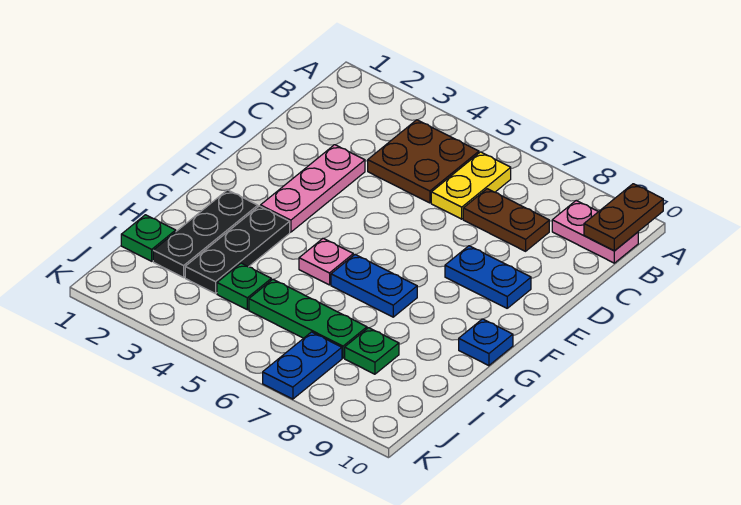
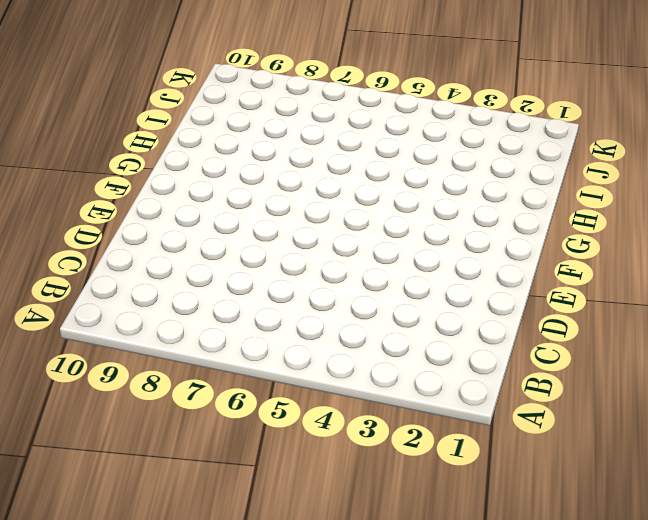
none -> brown 2x2 plate [368,120,479,203]
none -> yellow 1x2 plate [431,152,511,219]
none -> pink 1x2 plate [552,201,638,263]

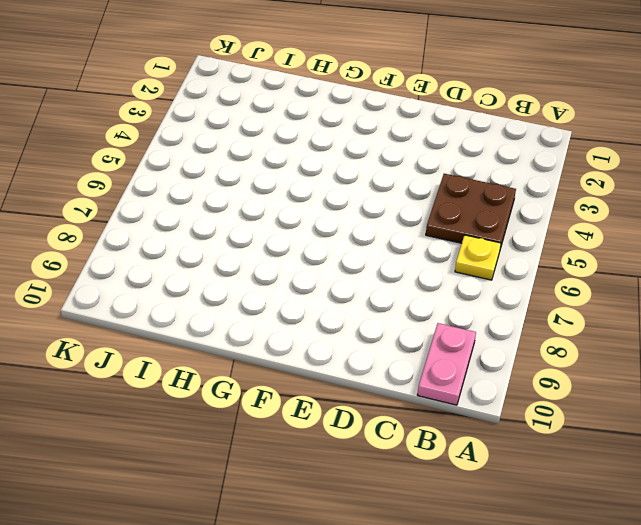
yellow 1x1 plate [455,235,501,280] -> yellow 1x2 plate [431,152,511,219]
none -> brown 1x2 plate [463,189,549,251]
none -> pink 1x3 plate [261,145,365,232]
none -> blue 1x2 plate [445,246,531,308]

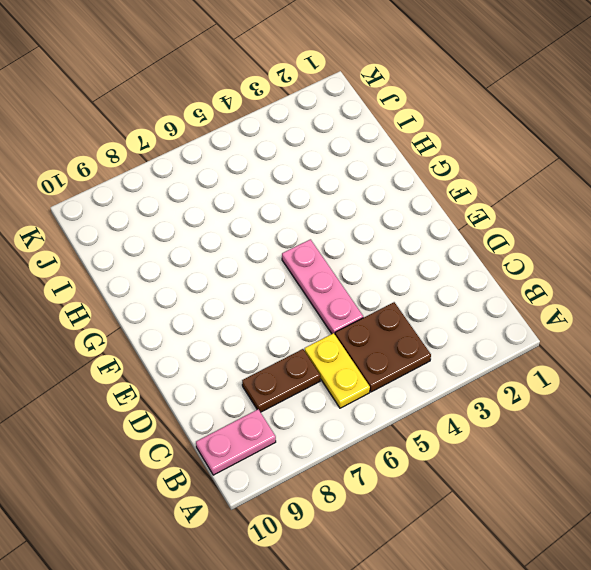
pink 1x3 plate [282,239,363,334] -> pink 1x3 plate moved to [261,145,365,232]
none -> blue 1x2 plate [445,246,531,308]
none -> black 1x3 plate [153,190,258,277]
none -> black 1x3 plate [185,206,290,294]

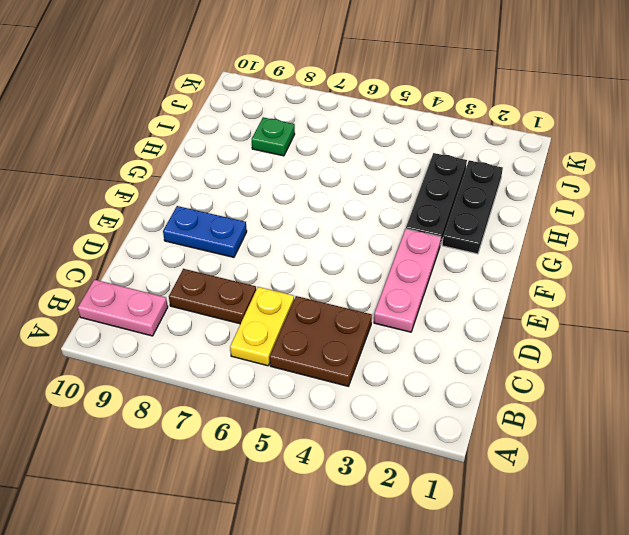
none -> pink 1x1 plate [299,238,353,285]
none -> blue 1x2 plate [331,255,417,317]
none -> blue 1x1 plate [459,319,513,366]

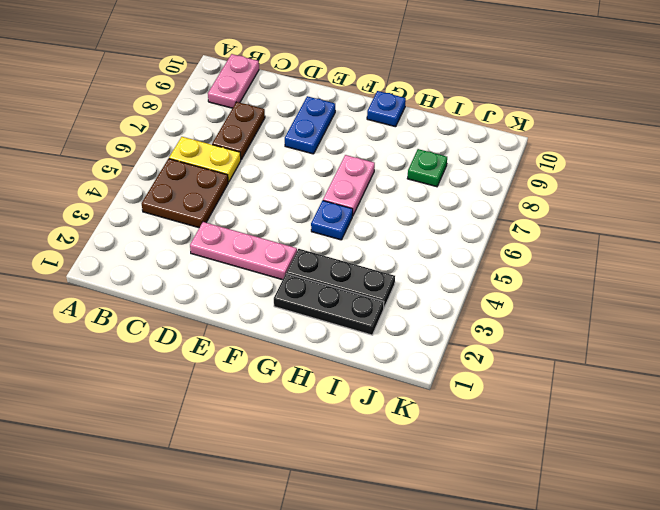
blue 1x1 plate [311,201,353,240] -> pink 1x1 plate [299,238,353,285]
pink 1x2 plate [323,155,375,216] -> blue 1x2 plate [331,255,417,317]
none -> green 1x1 plate [121,215,176,261]
none -> green 1x1 plate [217,263,271,310]
none -> green 1x3 plate [249,279,367,358]

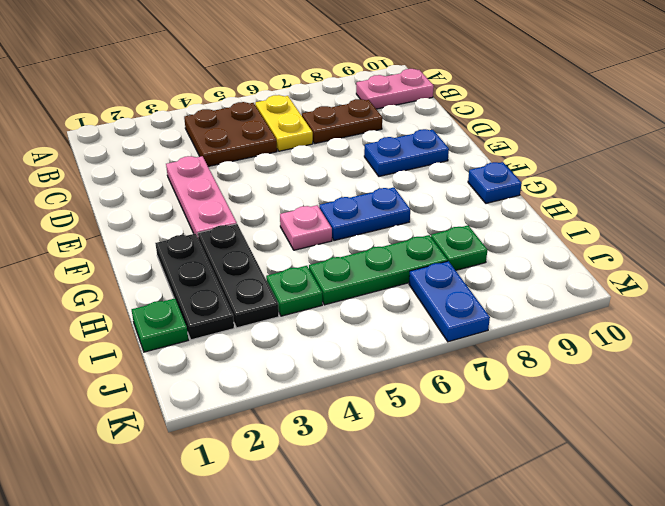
none -> brown 1x2 plate [584,184,663,251]

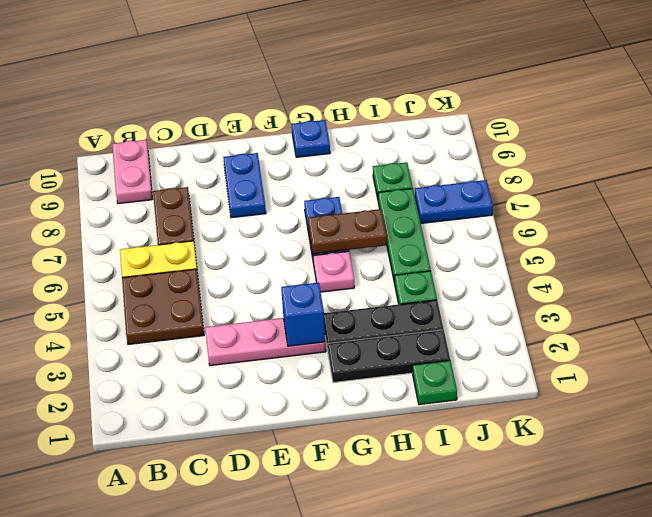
blue 1x1 brick [281,283,325,346] -> none
brown 1x2 plate [308,209,387,254] -> brown 1x2 plate moved to [584,184,663,251]

